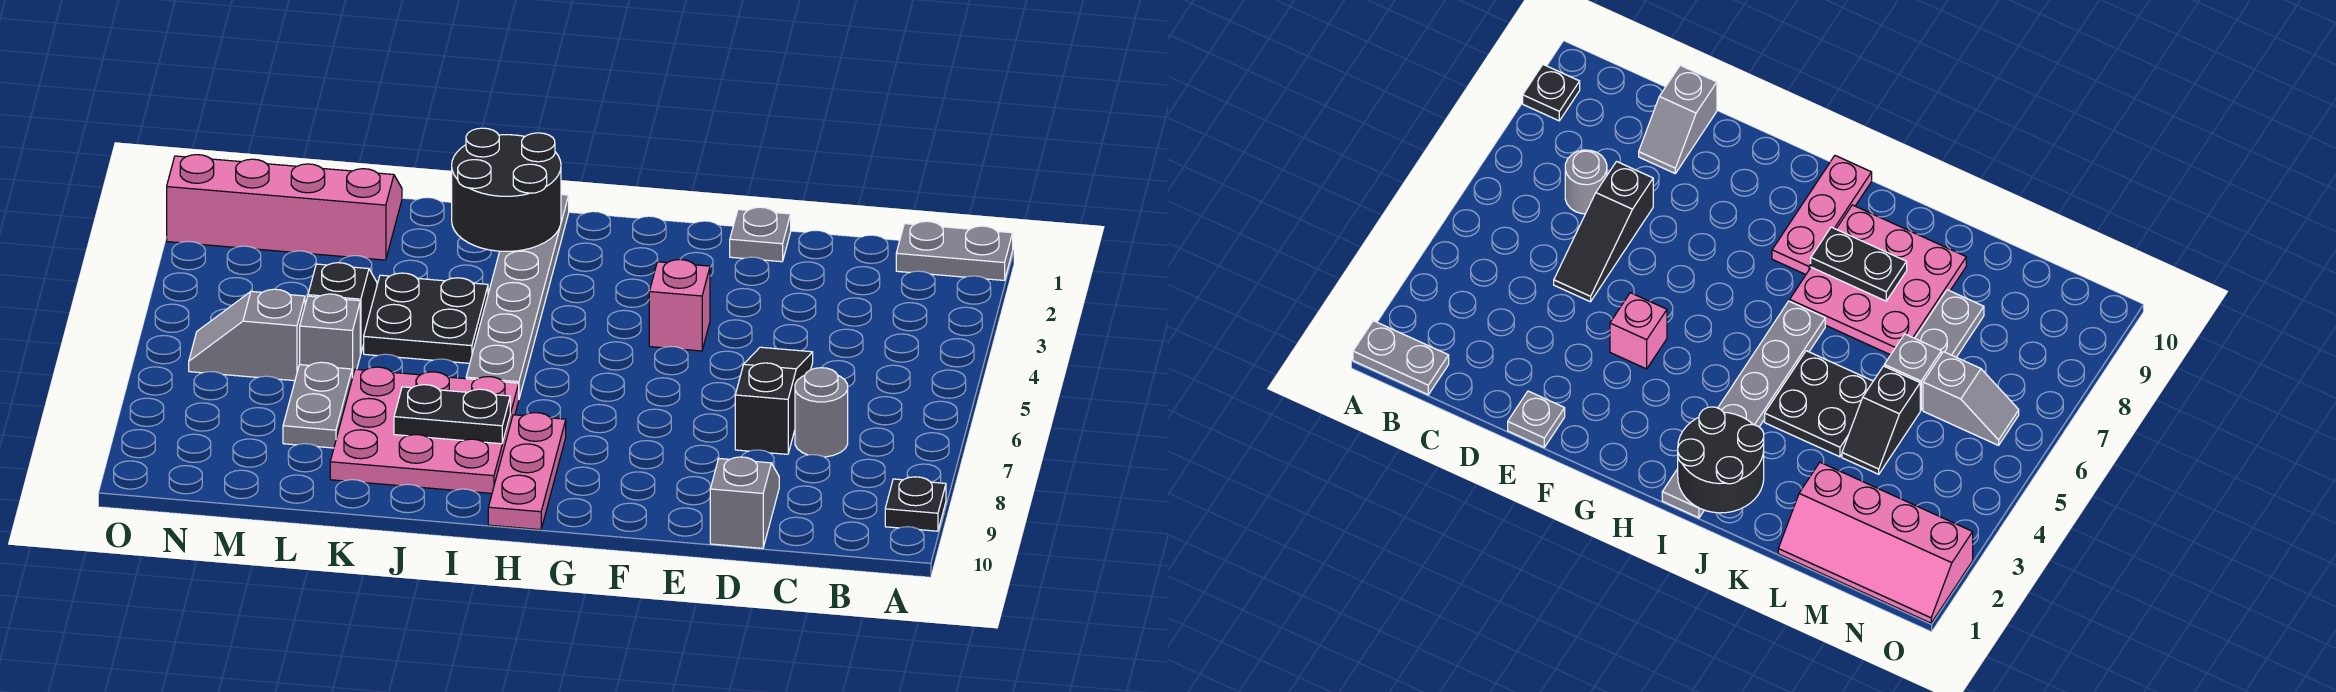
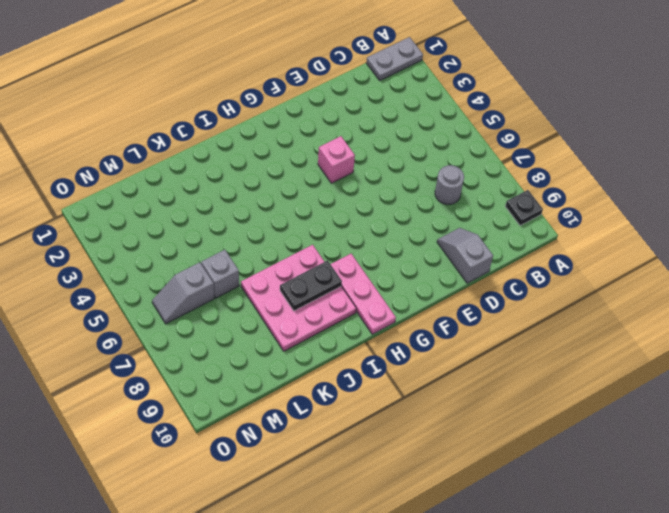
none -> black 1x3 slope [735,347,813,454]
none -> grey 1x1 plate [730,207,791,262]
none -> grey 1x6 plate [466,195,569,398]

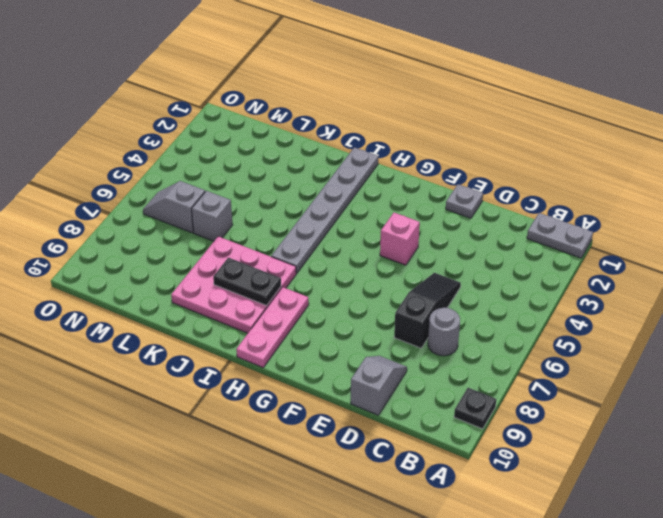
none -> black 2x2 plate [364,273,488,363]
none -> pink 2x4 slope [167,155,402,260]
none -> black 1x2 slope [308,263,377,354]

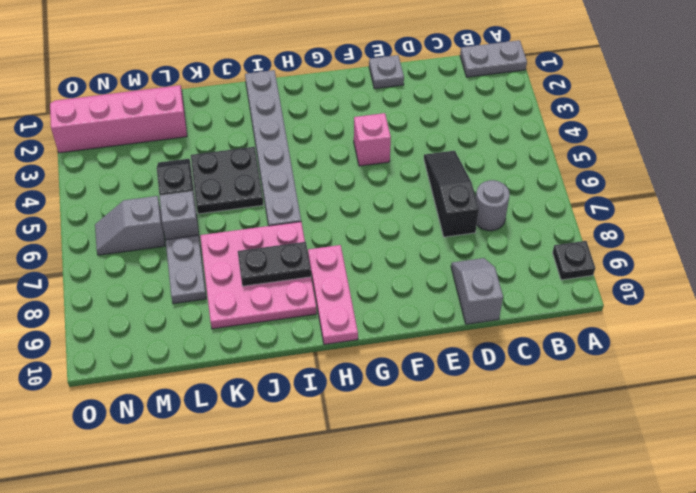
none -> black 2x2 round brick [452,128,561,251]

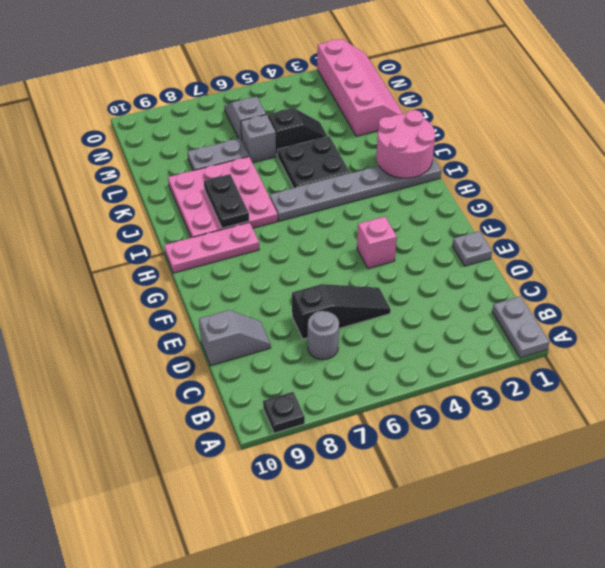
pink 2x2 round brick [376,110,435,178] -> black 2x2 round brick [452,128,561,251]

